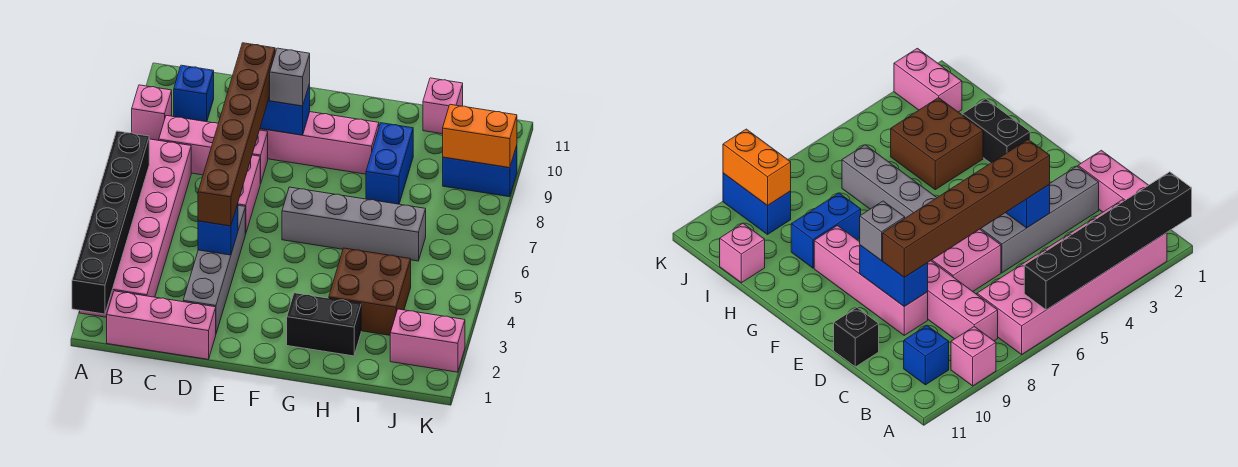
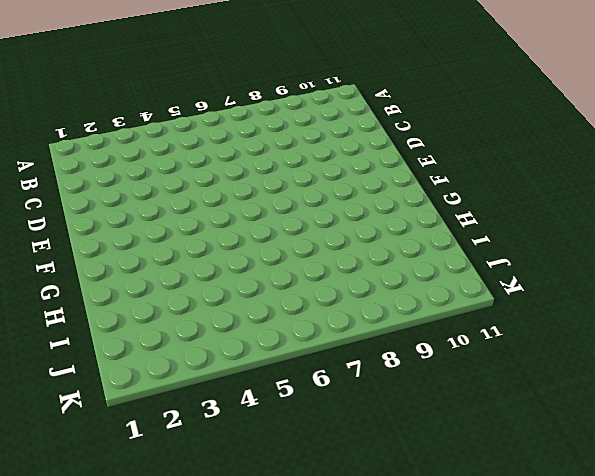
none -> pink 2x6 brick [80,139,191,317]
none -> pink 1x1 brick [132,85,172,140]
none -> pink 1x3 brick [107,291,216,359]

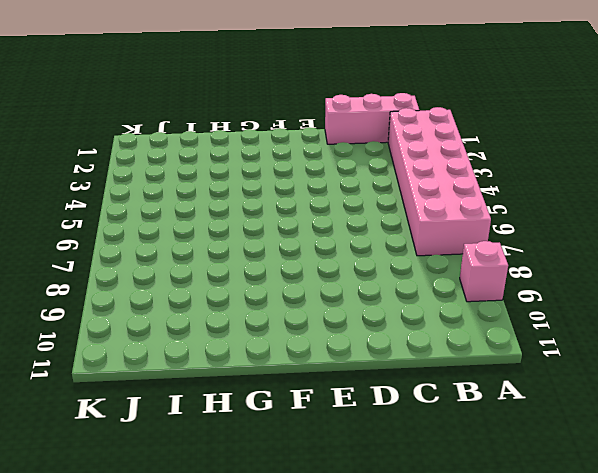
none -> pink 1x3 brick [159,115,268,184]
none -> blue 1x1 brick [174,65,214,122]
none -> grey 1x4 brick [183,205,245,333]

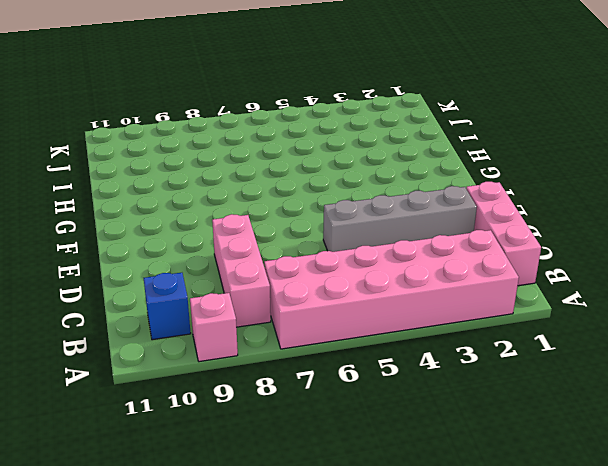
none -> pink 1x2 brick [238,155,260,234]
none -> pink 1x4 brick [260,112,379,174]
none -> black 1x1 brick [834,308,879,367]

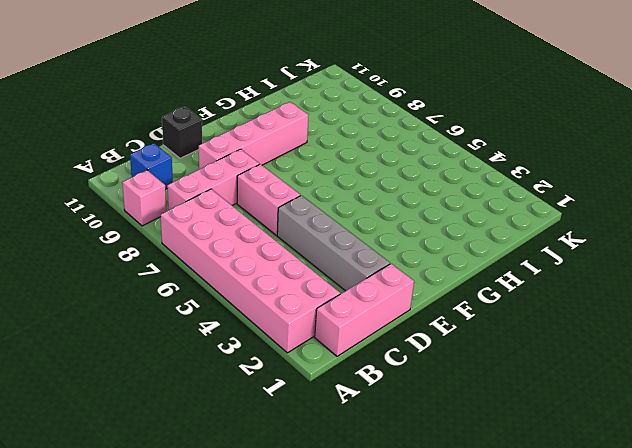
none -> grey 1x4 brick [282,187,426,261]
none -> black 1x2 brick [287,293,361,356]
none -> brown 2x2 brick [329,248,411,335]

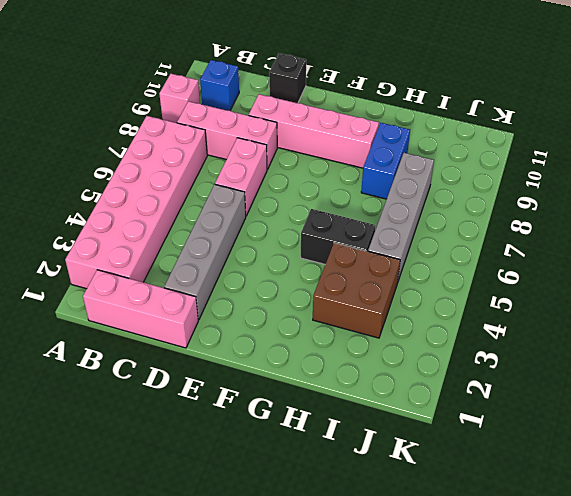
black 1x2 brick [301,209,376,264] -> black 1x2 brick moved to [287,293,361,356]
grey 1x4 brick [368,153,434,283] -> grey 1x4 brick turned to [282,187,426,261]
none -> pink 1x1 brick [423,78,463,134]
none -> pink 1x2 brick [390,309,465,372]
none -> blue 1x2 brick [443,146,517,197]

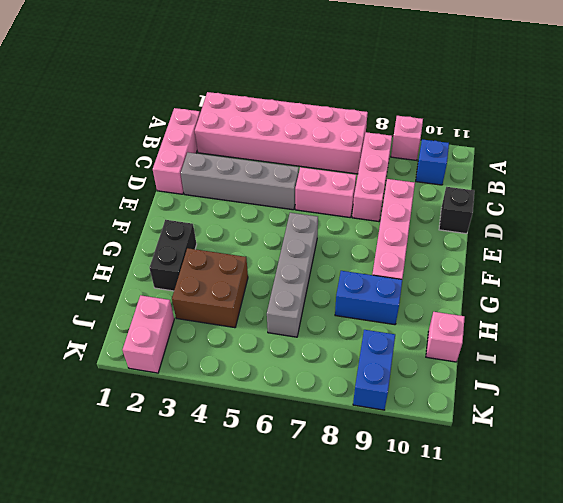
none -> black 1x6 brick [72,131,149,314]
none -> blue 1x1 brick [198,204,238,255]
none -> blue 1x2 brick [260,84,310,135]

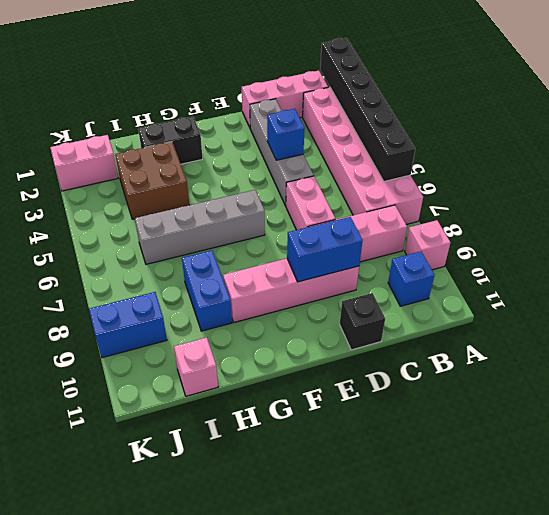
none -> orange 1x2 brick [443,104,517,168]
none -> brown 1x6 brick [198,43,275,226]
none -> grey 1x1 brick [270,48,310,106]

